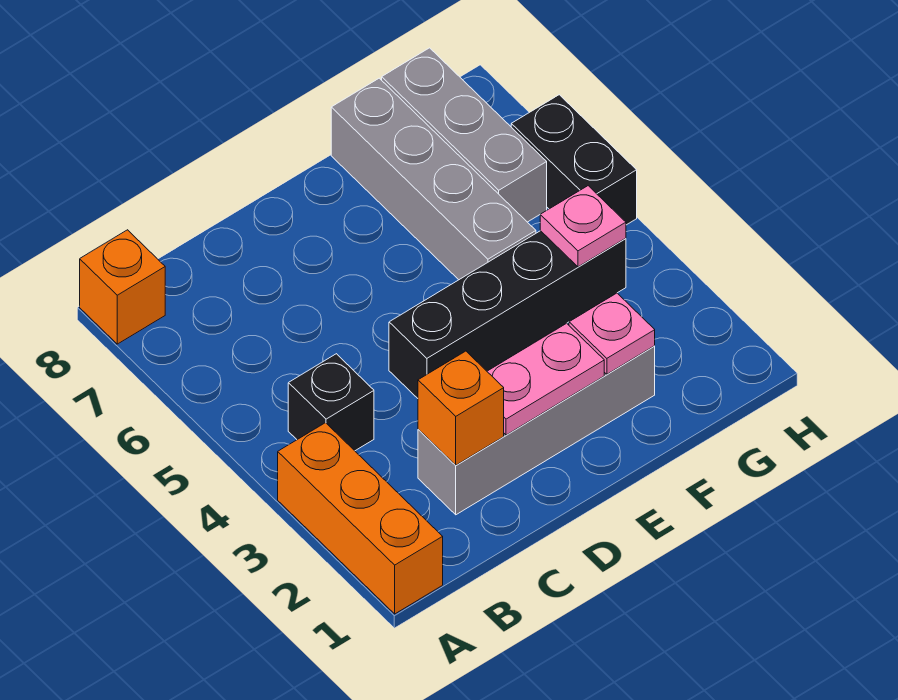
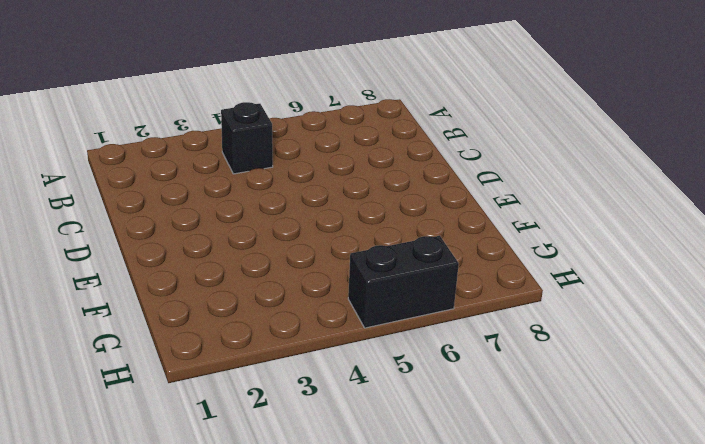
none -> orange 1x3 brick [278,423,443,614]
none -> orange 1x1 brick [80,230,165,344]
none -> grey 1x4 brick [418,346,655,515]

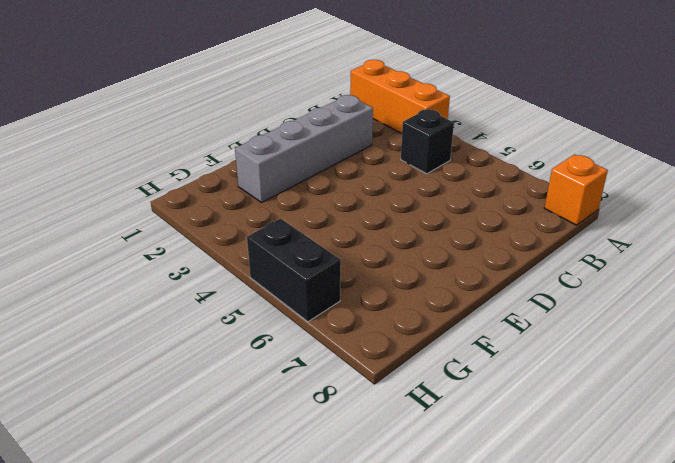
none -> black 1x4 brick [389,231,626,398]
none -> grey 1x4 brick [331,78,536,280]
none -> grey 1x3 brick [382,48,547,222]

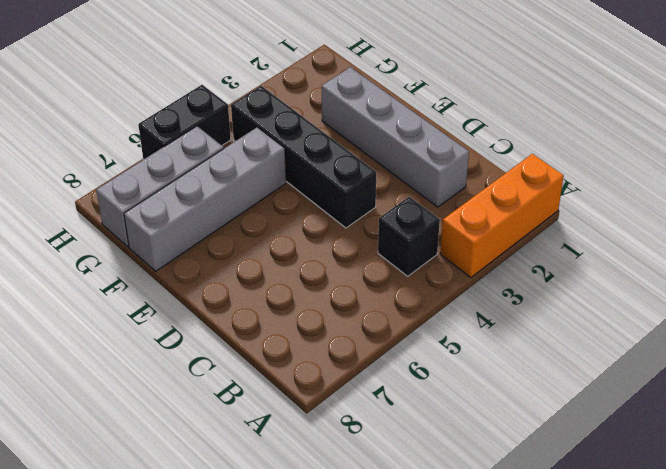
none -> orange 1x1 brick [80,230,165,344]
none -> orange 1x1 brick [418,351,504,465]
none -> pink 1x2 plate [487,323,604,435]

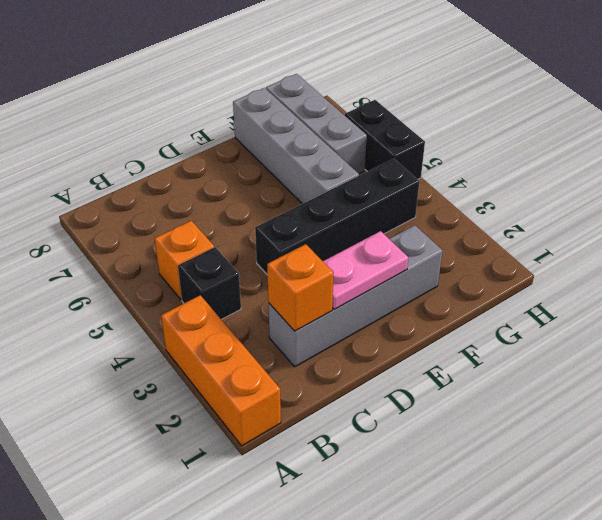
orange 1x1 brick [155,221,214,300] -> orange 1x1 brick moved to [80,230,165,344]
none -> pink 1x1 plate [569,293,655,374]
none -> pink 1x1 plate [540,186,626,267]

